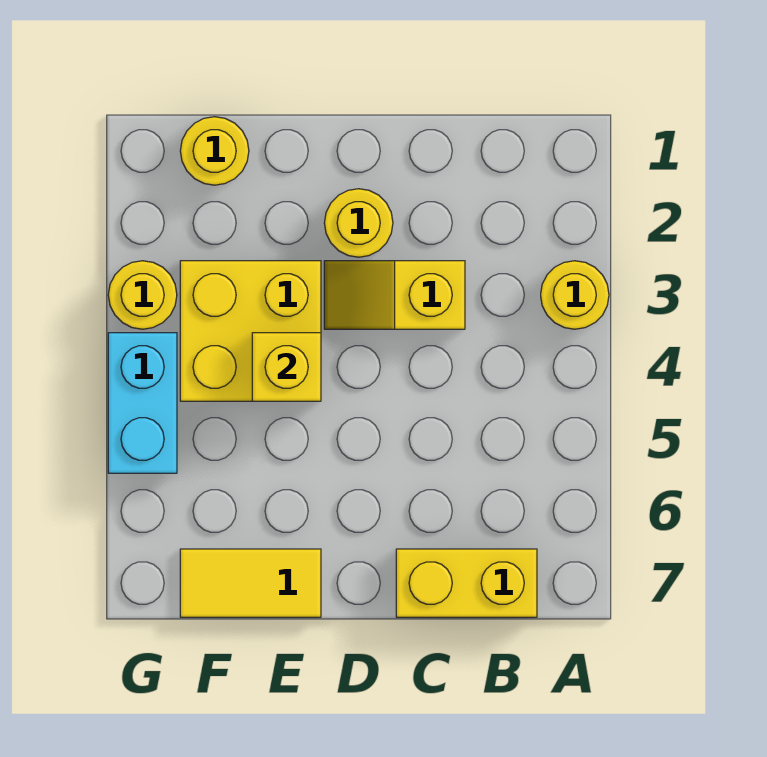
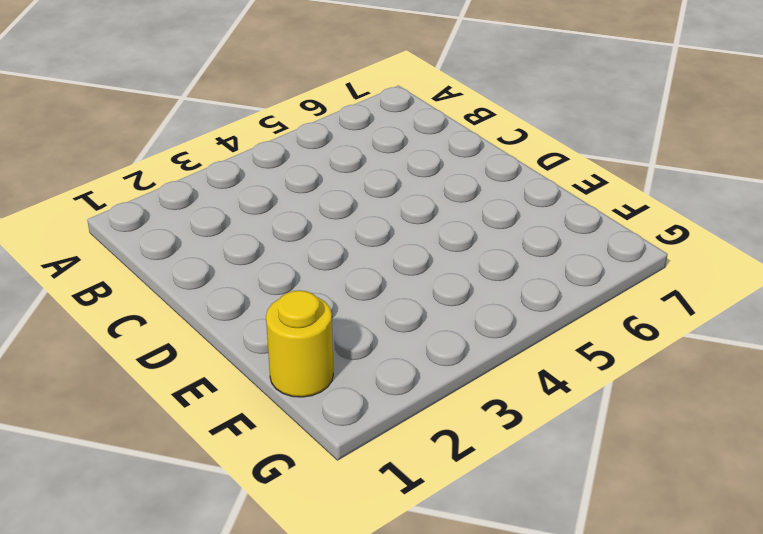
none -> yellow 1x1 round brick [541,261,609,329]
none -> yellow 1x2 brick [396,549,537,617]

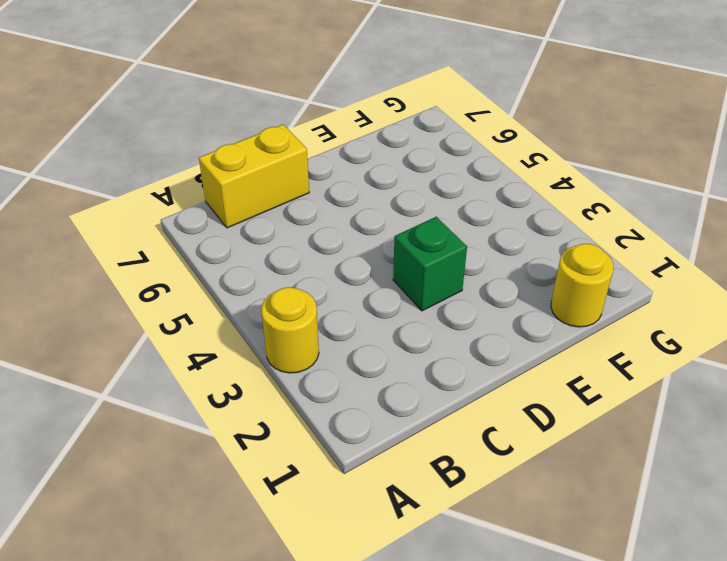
green 1x1 brick [393,217,467,311] -> yellow 1x2 slope [324,261,465,329]
none -> yellow 1x1 round brick [324,189,393,257]
none -> yellow 2x2 brick [180,261,321,401]

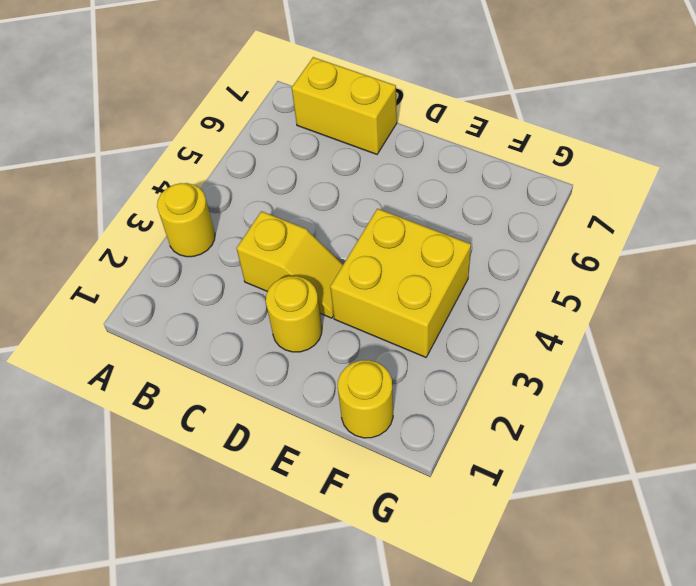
none -> yellow 1x2 tile [180,549,321,617]
none -> yellow 1x1 round brick [108,261,177,329]

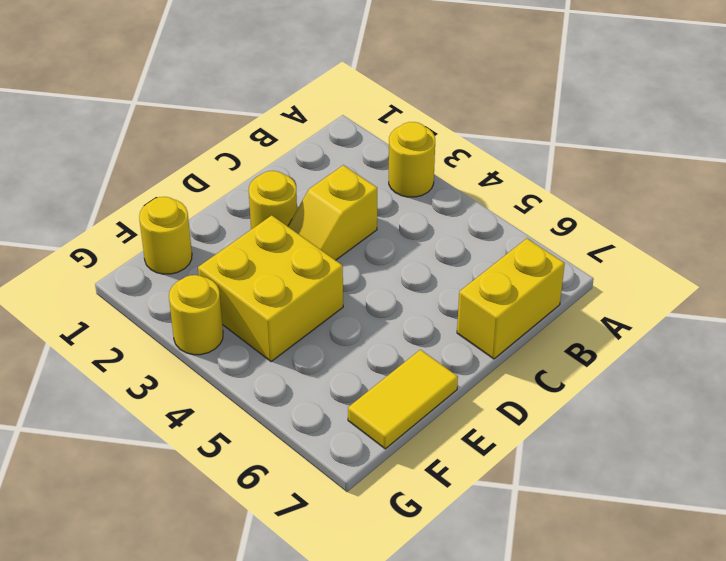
none -> cyan 1x2 brick [108,333,177,473]
none -> yellow 1x1 brick [252,333,321,401]

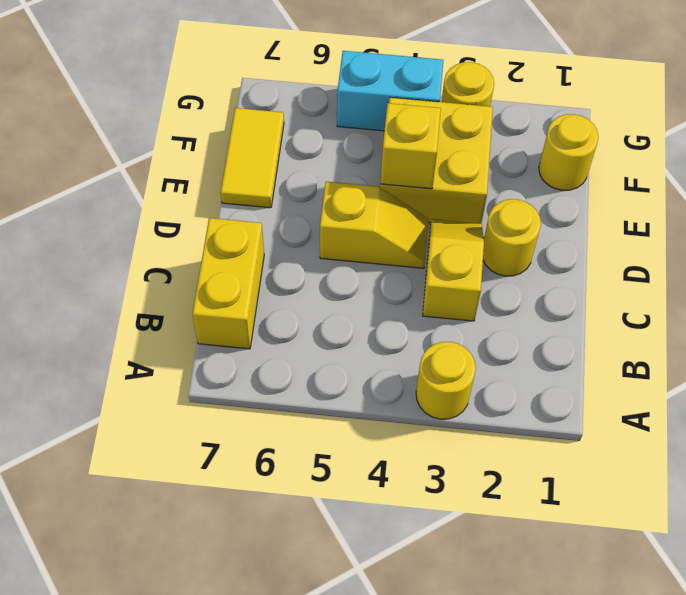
yellow 1x2 slope [320,182,429,268] -> none

